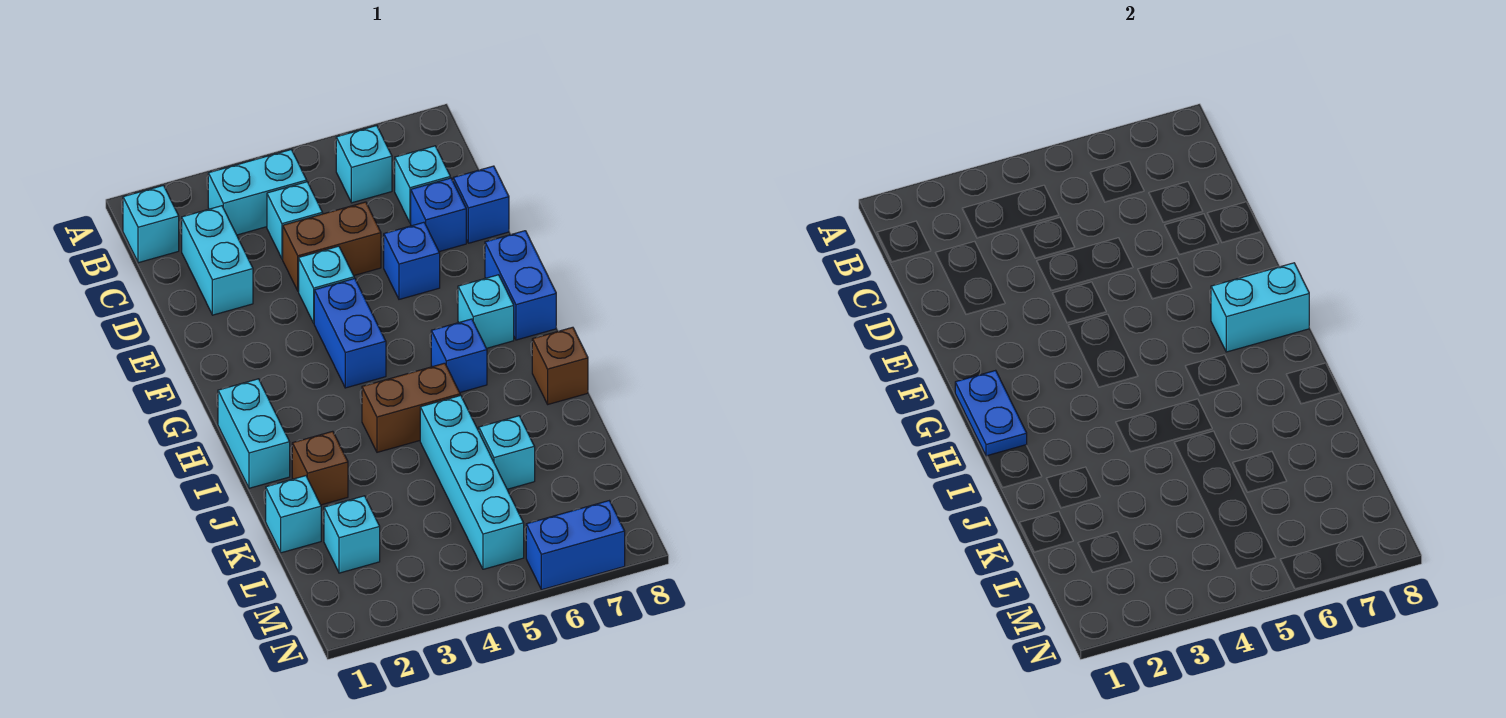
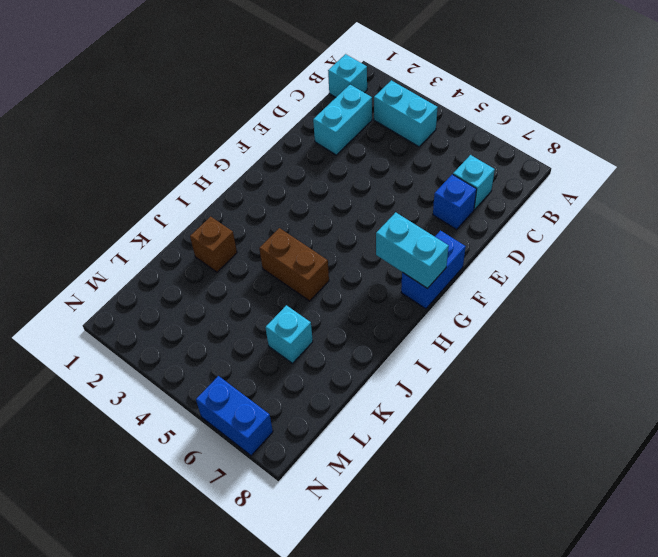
none -> cyan 1x1 brick [336,126,392,203]
none -> cyan 1x1 brick [267,182,323,259]
none -> brown 1x2 brick [283,202,381,291]

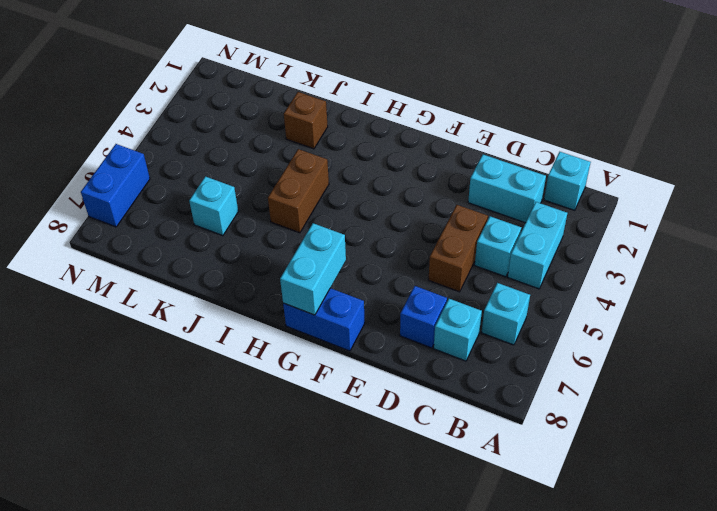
none -> blue 1x1 brick [453,166,509,243]
none -> cyan 1x1 brick [299,246,354,323]
none -> blue 1x1 brick [384,222,440,299]

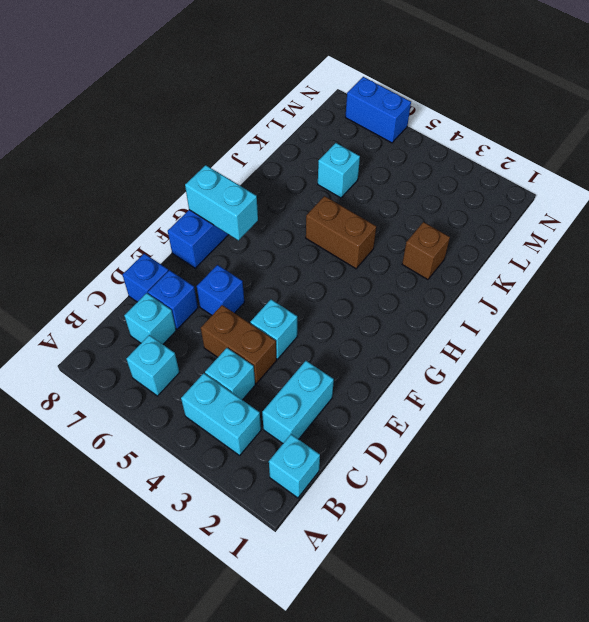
none -> blue 1x2 brick [314,278,386,388]
none -> cyan 1x1 brick [458,275,514,348]
none -> cyan 1x2 brick [218,379,290,488]

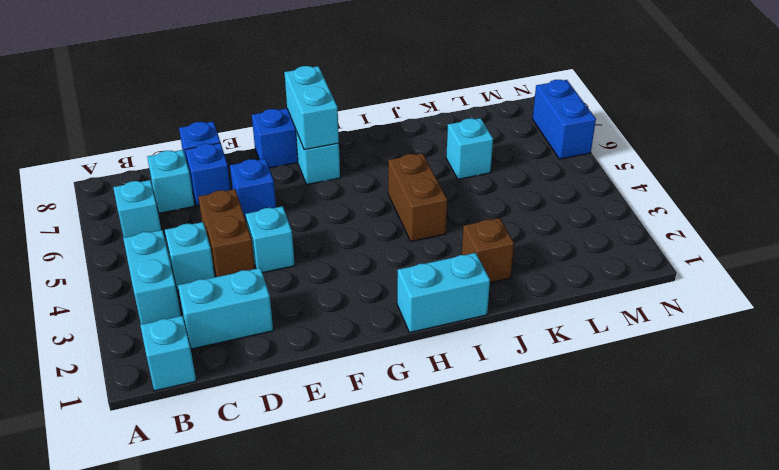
none -> blue 1x2 brick [314,278,386,388]
none -> blue 1x1 brick [431,319,487,392]
none -> brown 1x1 brick [532,327,588,404]

